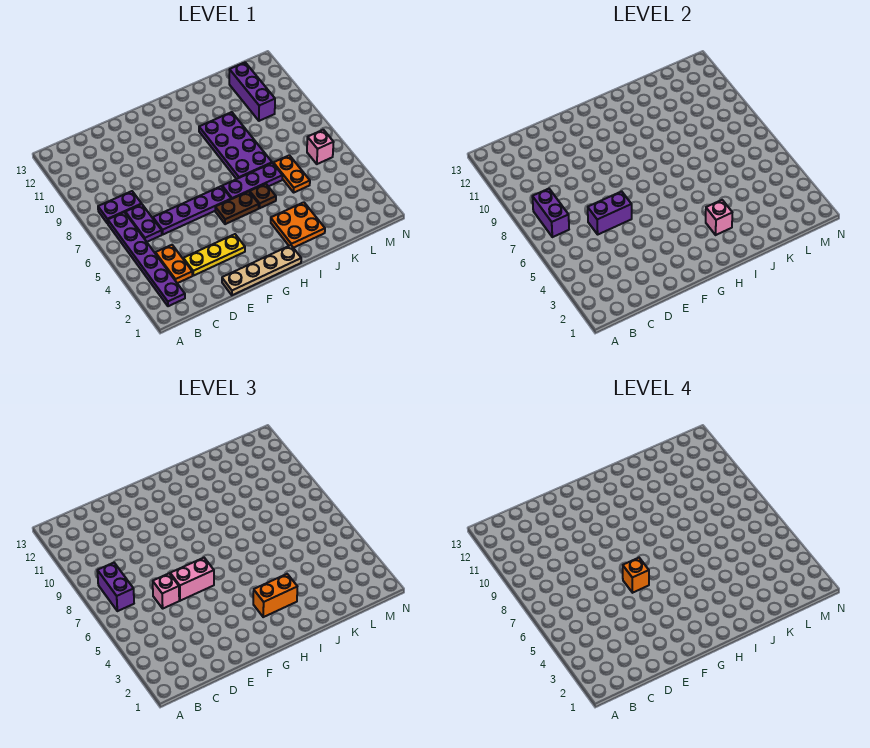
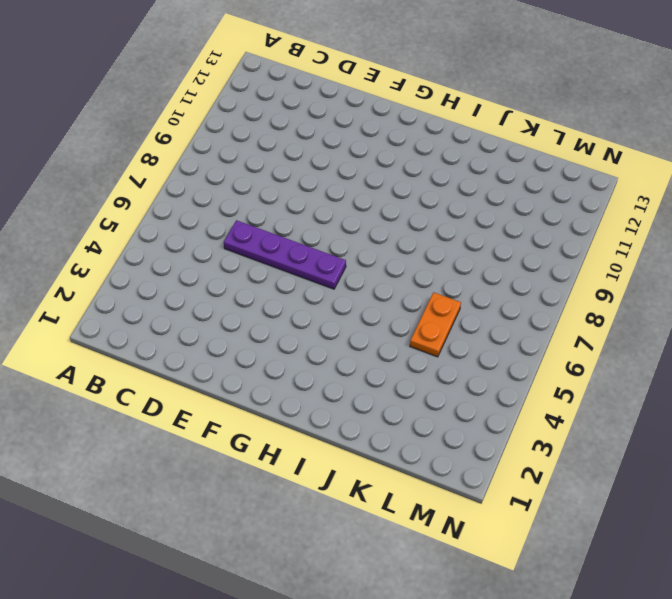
none -> purple 1x6 plate [108,212,185,306]
none -> purple 1x2 plate [98,191,141,223]
none -> orange 1x2 plate [155,245,192,283]

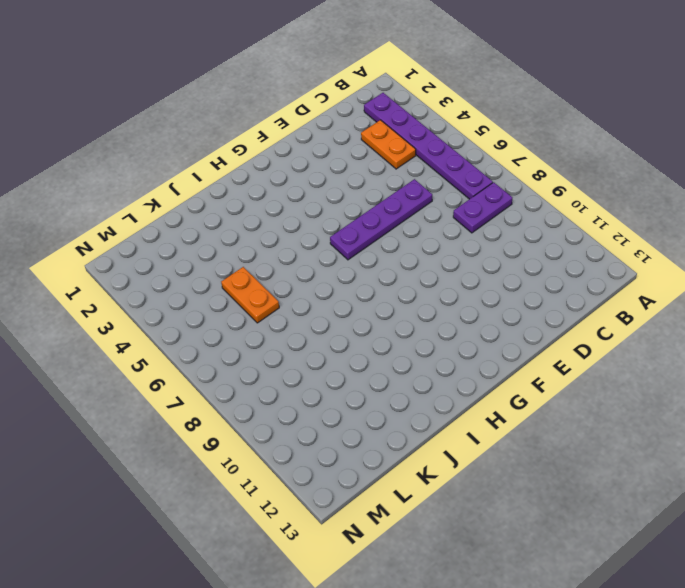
none -> purple 1x2 plate [125,204,162,242]
none -> yellow 1x3 plate [183,234,245,276]
none -> tan 1x4 plate [222,245,301,295]

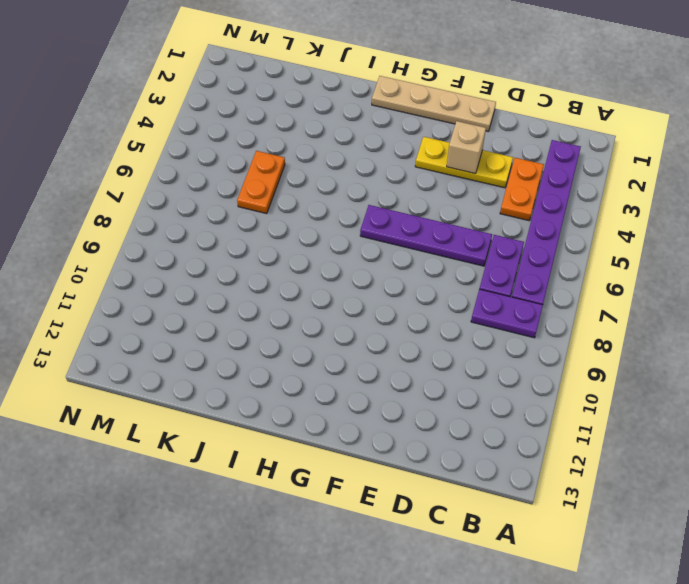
tan 1x1 brick [447,121,486,174] -> none
none -> brown 1x2 plate [215,192,259,224]
none -> purple 1x3 plate [222,163,283,199]
none -> orange 2x2 plate [271,202,325,248]

